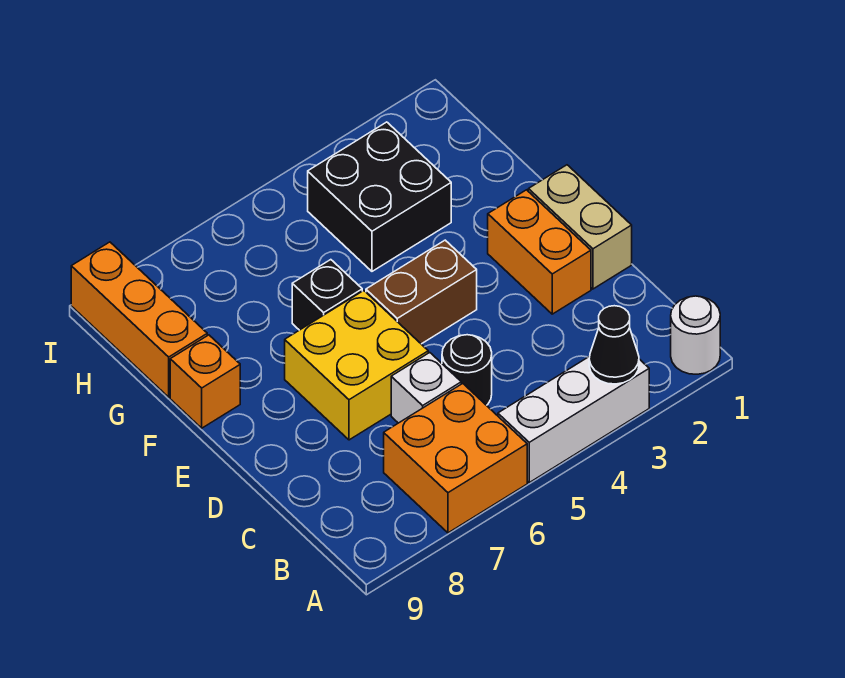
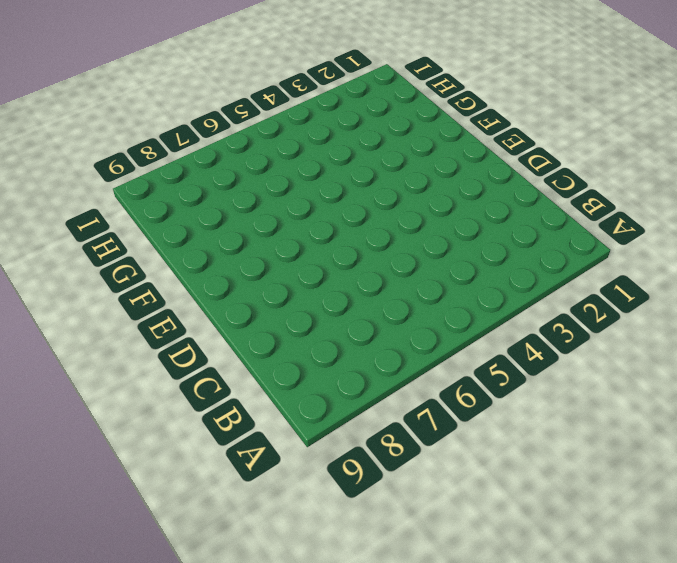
none -> white 1x1 round brick [671,296,720,374]
none -> white 1x3 brick [498,356,649,482]
none -> orange 2x2 brick [384,384,527,533]

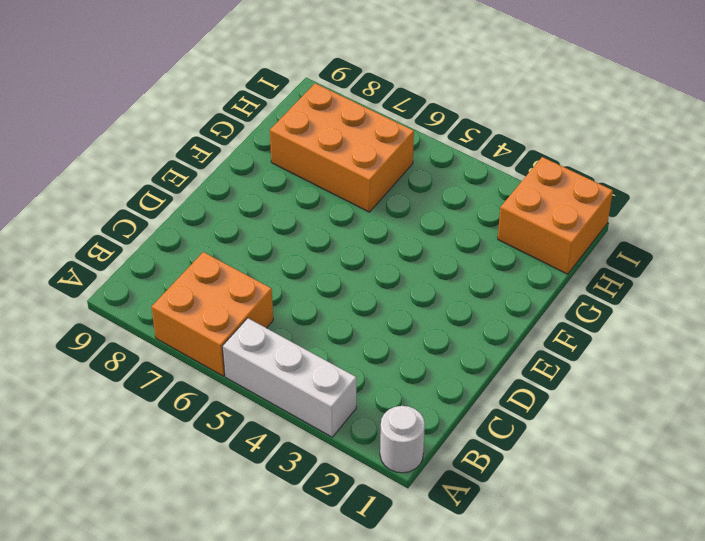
orange 2x3 brick [270,83,414,212] -> none
orange 2x2 brick [498,157,613,274] -> none
none -> black 1x1 round brick [442,335,492,405]
none -> white 1x1 brick [391,353,461,423]
none -> tan 1x2 brick [528,165,632,289]

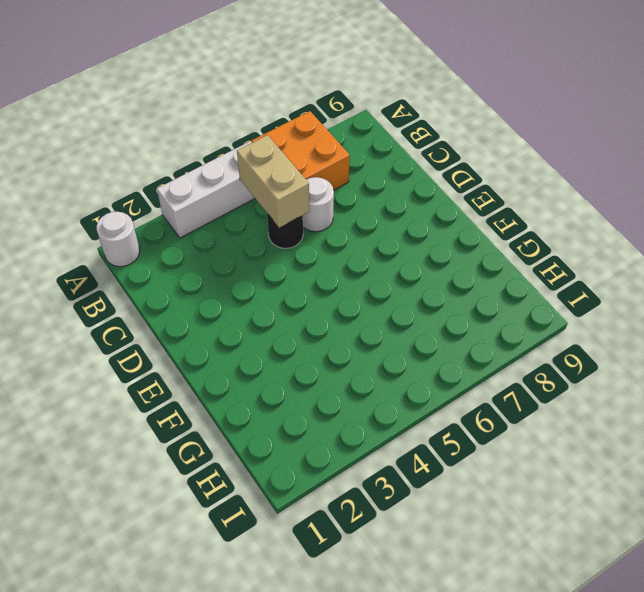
tan 1x2 brick [237,135,309,227] -> tan 1x2 brick moved to [528,165,632,289]
white 1x1 round brick [303,177,334,232] -> white 1x1 brick [391,353,461,423]
none -> orange 1x2 brick [488,190,591,314]
none -> yellow 2x2 brick [285,291,428,440]
none -> brown 1x2 brick [366,240,477,344]

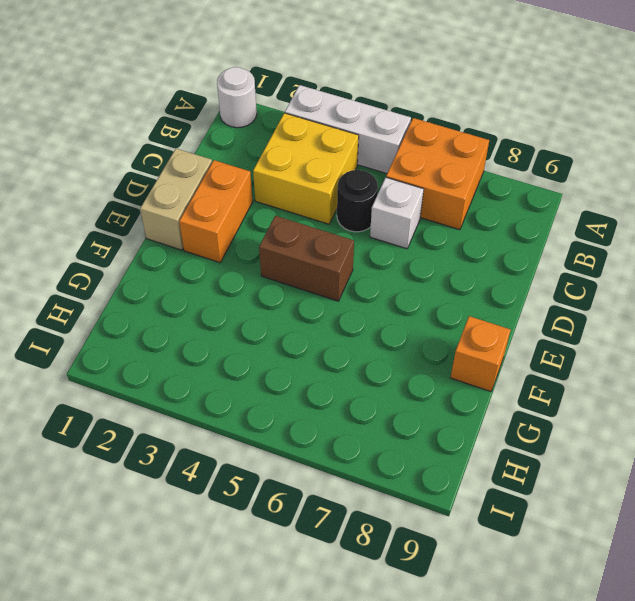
yellow 2x2 brick [253,113,359,224] -> yellow 2x2 brick moved to [285,291,428,440]
none -> black 1x1 brick [292,260,362,330]
none -> black 2x2 brick [308,122,451,271]
none -> orange 1x3 brick [71,242,207,397]

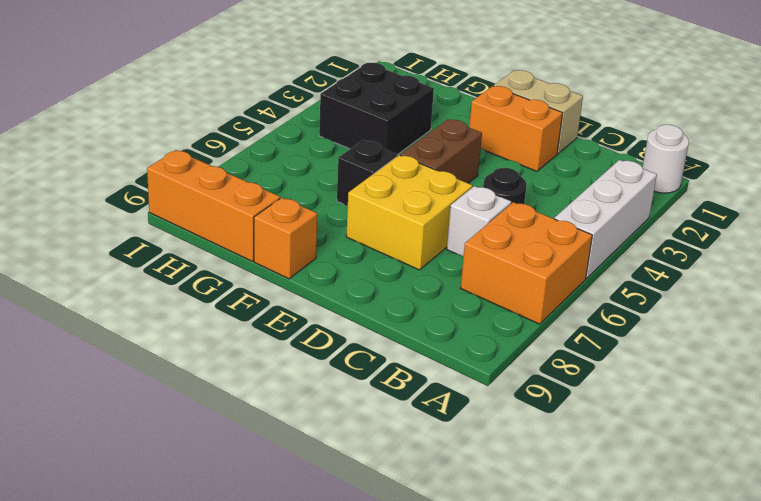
none -> black 1x1 cone [589,306,639,384]

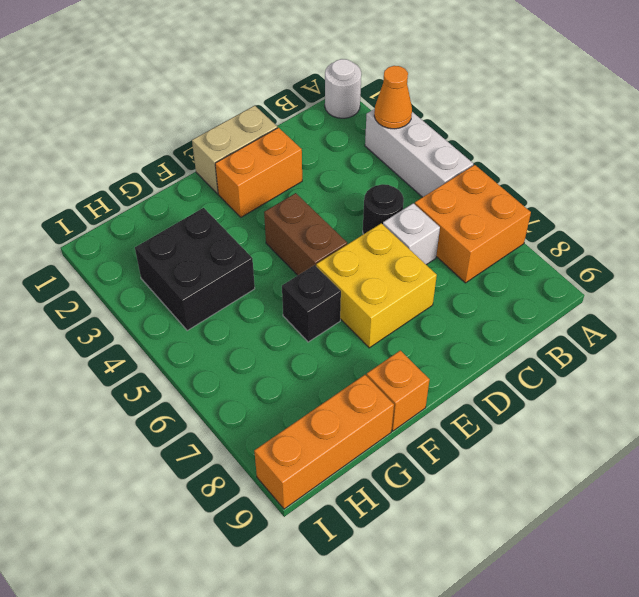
orange 1x1 cone [374,66,412,129] -> black 1x1 cone [589,306,639,384]

